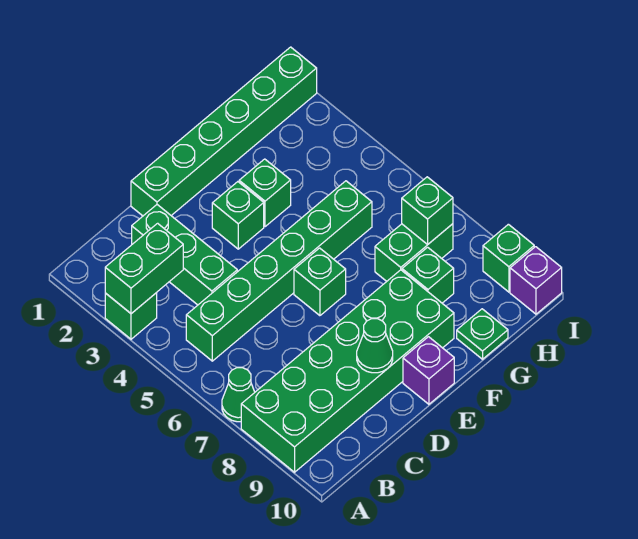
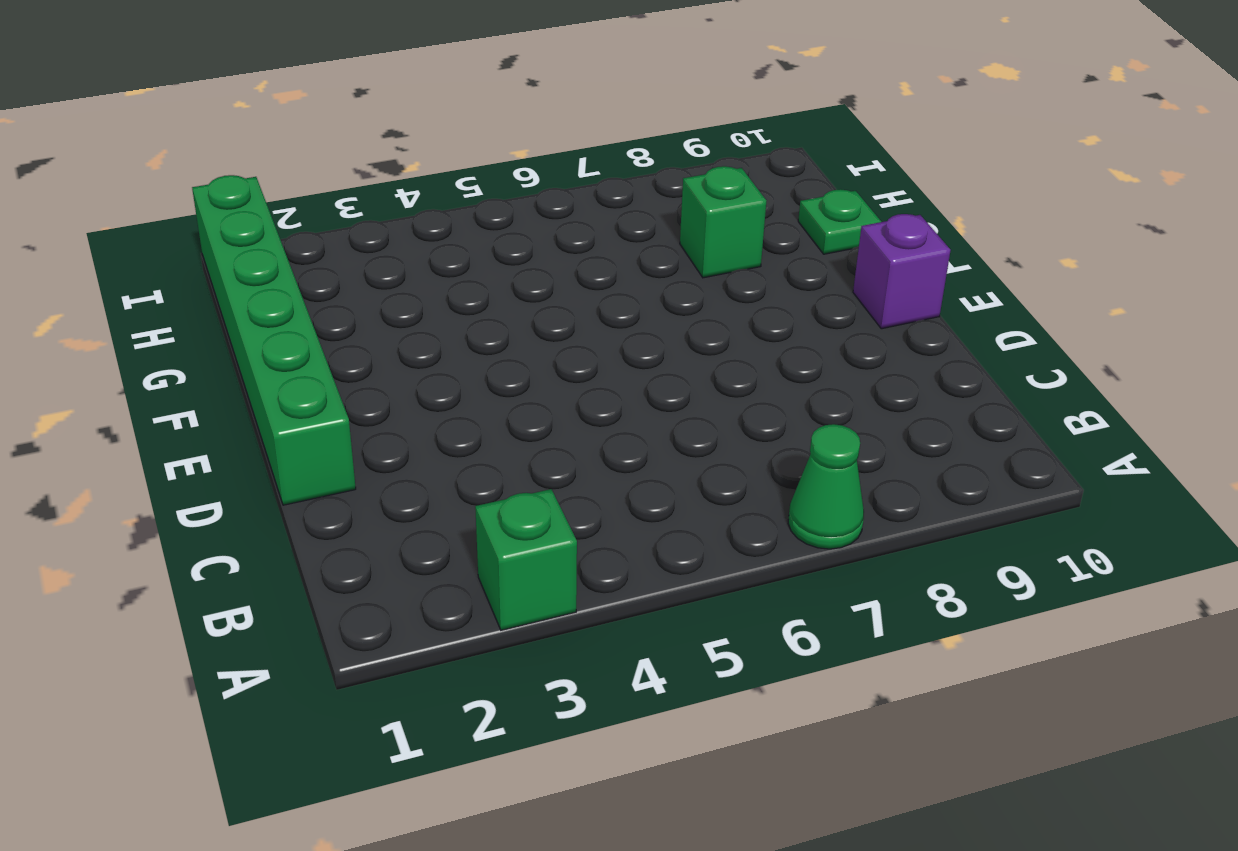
none -> green 2x6 brick [241,270,454,472]
none -> green 1x6 brick [186,181,372,361]
none -> green 1x3 brick [132,205,237,305]

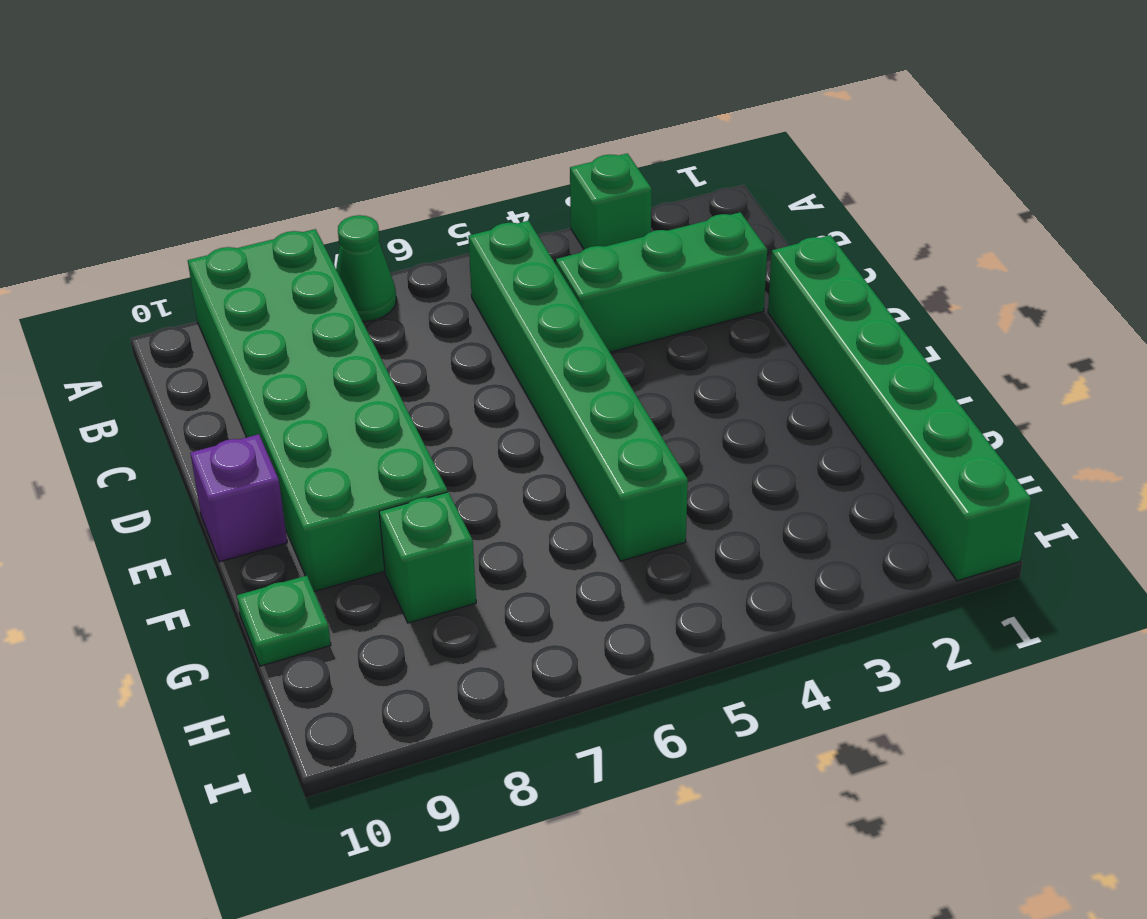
none -> green 1x1 brick [212,182,264,249]
none -> green 1x1 brick [294,248,346,316]
none -> green 1x1 brick [239,159,291,227]

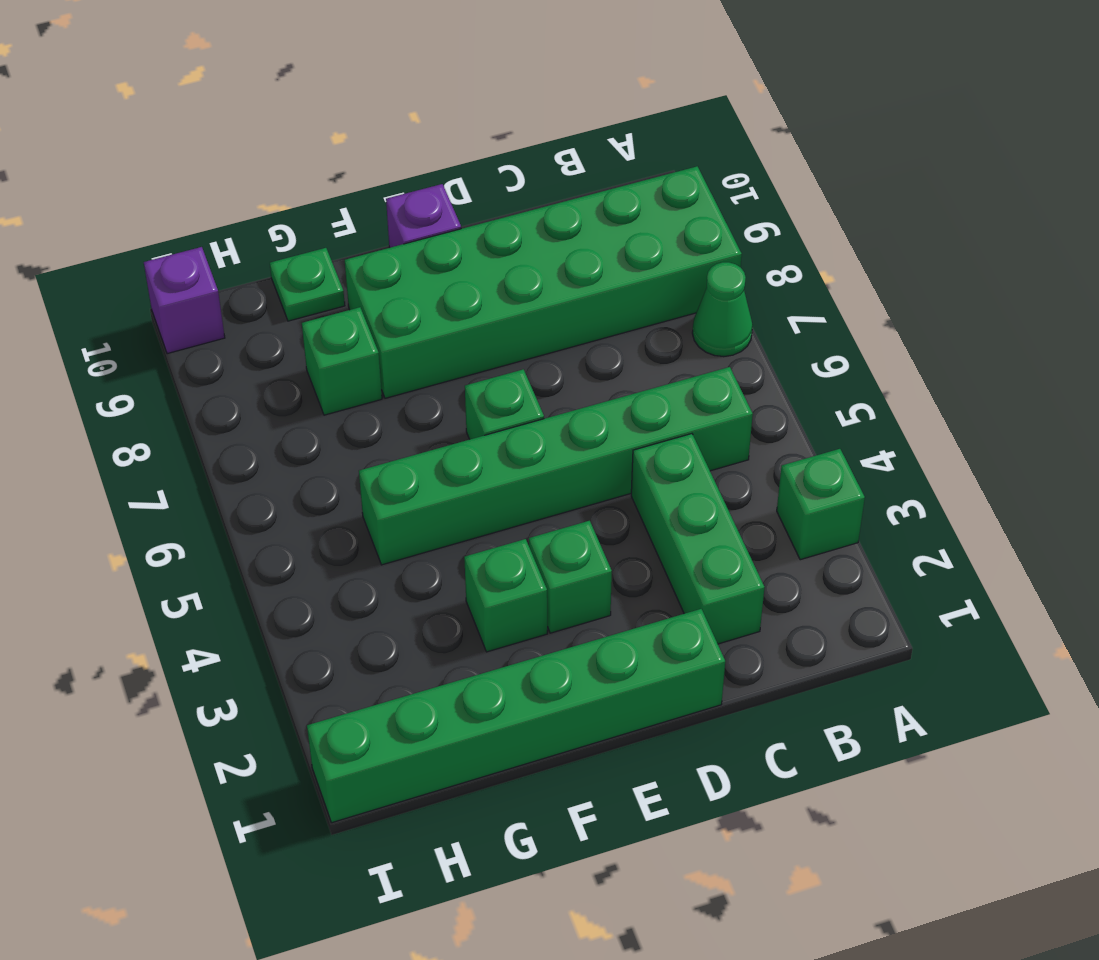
none -> green 1x2 brick [375,224,453,281]
none -> green 1x1 brick [483,224,534,292]
none -> green 1x2 brick [105,223,183,314]

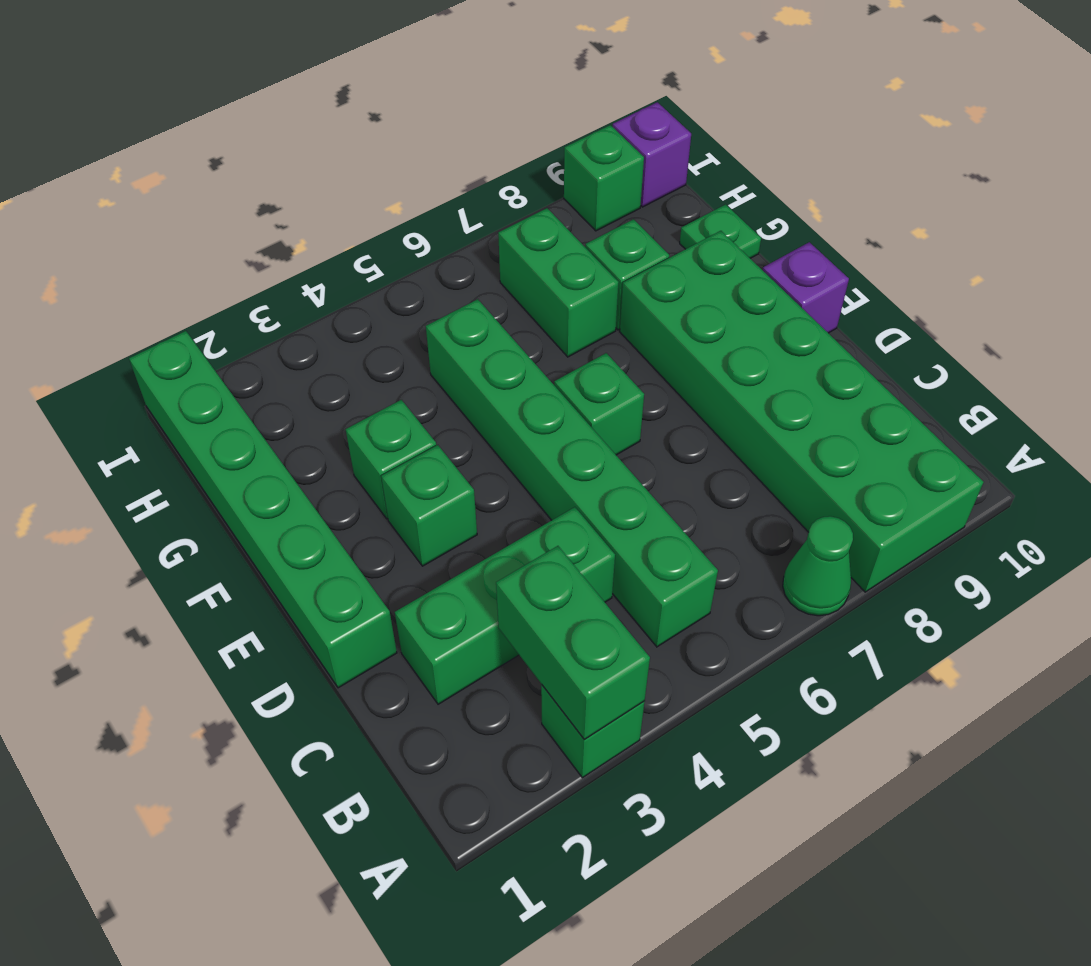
none -> green 1x1 cone [357,319,393,373]
none -> green 1x1 brick [402,177,453,245]

